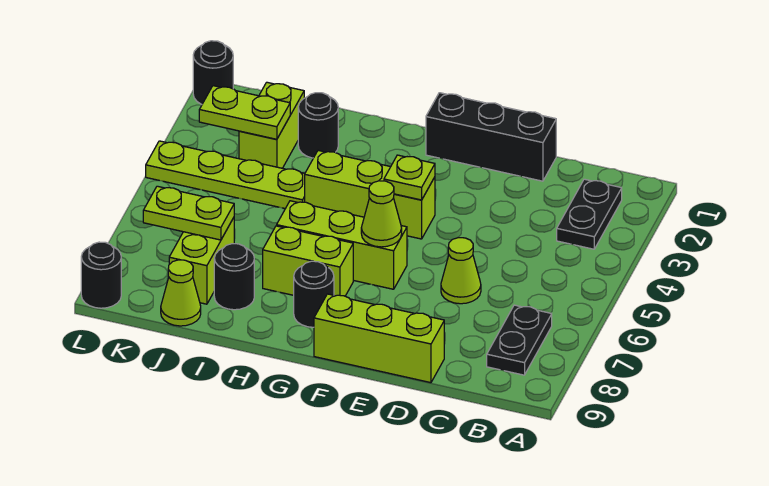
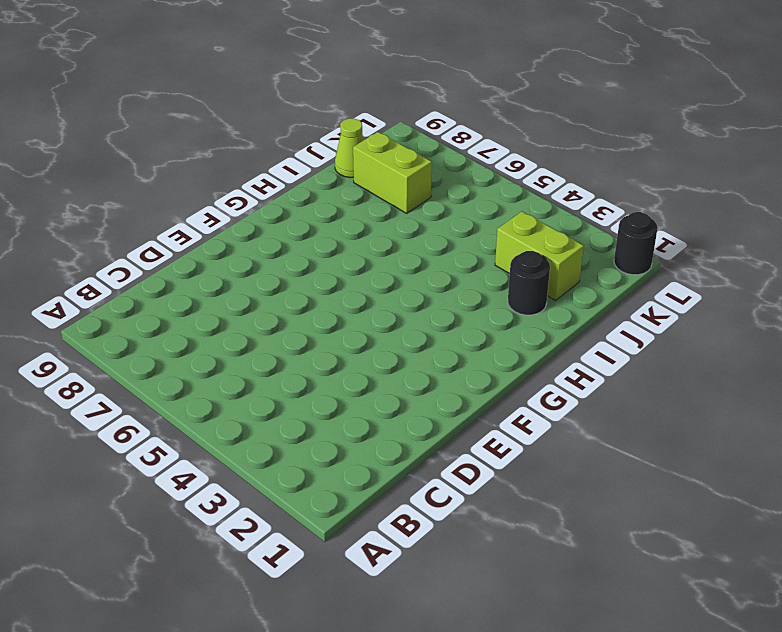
none -> black 1x2 plate [557,179,622,249]
none -> black 1x2 plate [487,305,552,375]
none -> black 1x3 brick [426,93,556,181]

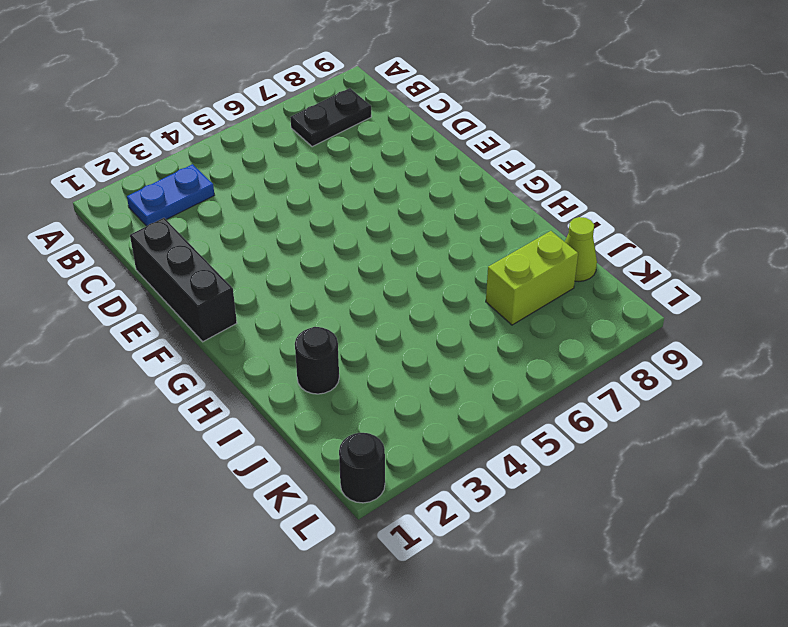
blue 1x2 plate [127,164,214,226] -> black 1x2 plate [557,179,622,249]
none -> lime 1x1 cone [441,238,481,304]
none -> lime 1x3 brick [314,294,444,383]
none -> lime 1x3 brick [305,150,435,239]

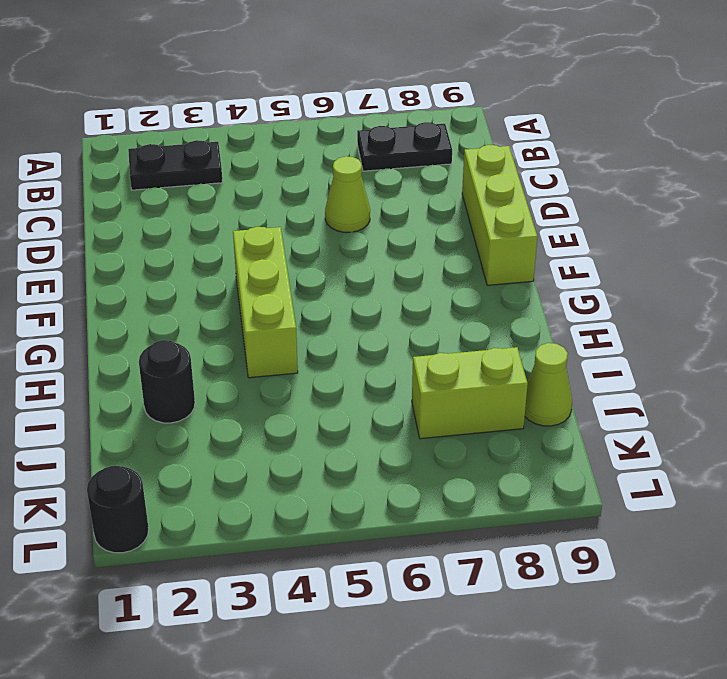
none -> black 1x3 brick [426,93,556,181]
none -> lime 1x3 brick [277,201,407,289]
none -> lime 1x2 brick [263,226,353,296]

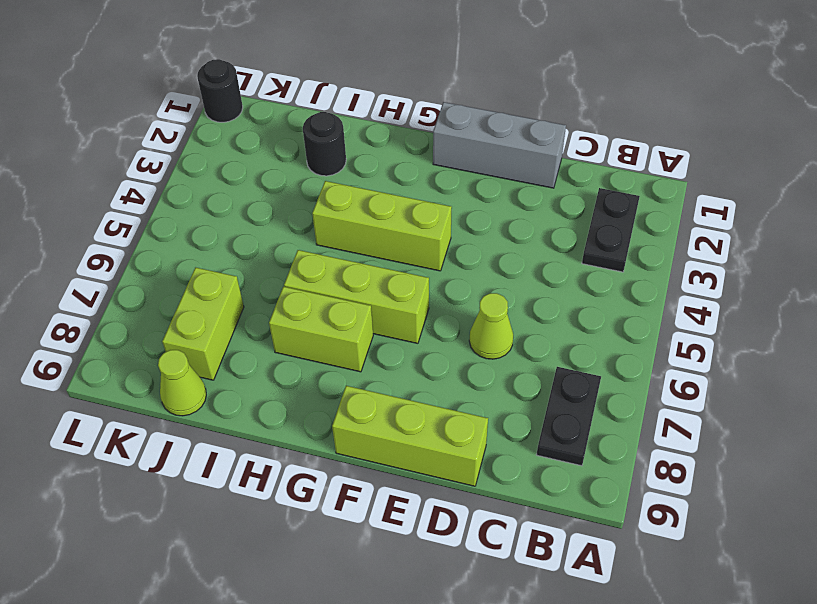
grey 1x3 brick [433,102,566,188] -> black 1x3 brick [426,93,556,181]
none -> black 1x1 round brick [294,261,334,327]
none -> lime 1x4 plate [146,141,305,209]
none -> black 1x1 round brick [214,244,254,310]

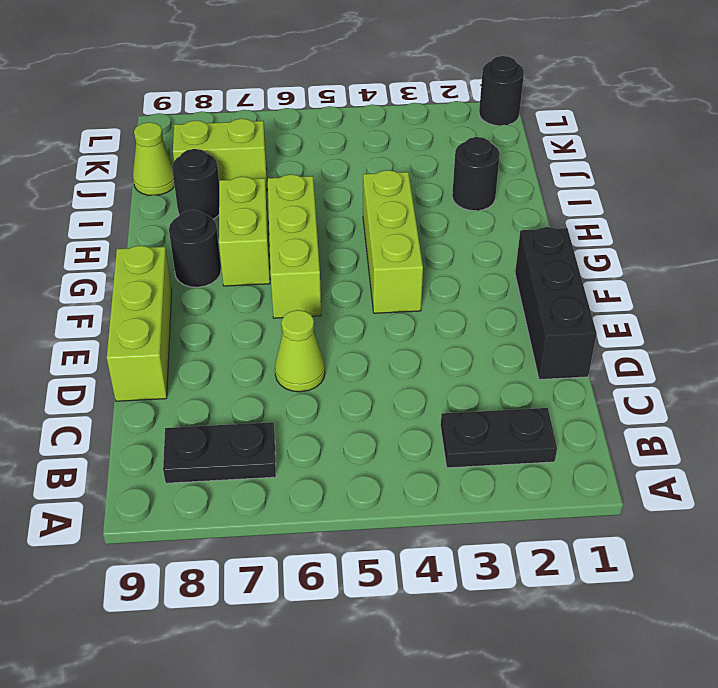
none -> lime 1x4 plate [146,141,305,209]
none -> lime 1x2 brick [239,82,304,168]
none -> black 1x1 round brick [81,242,121,308]

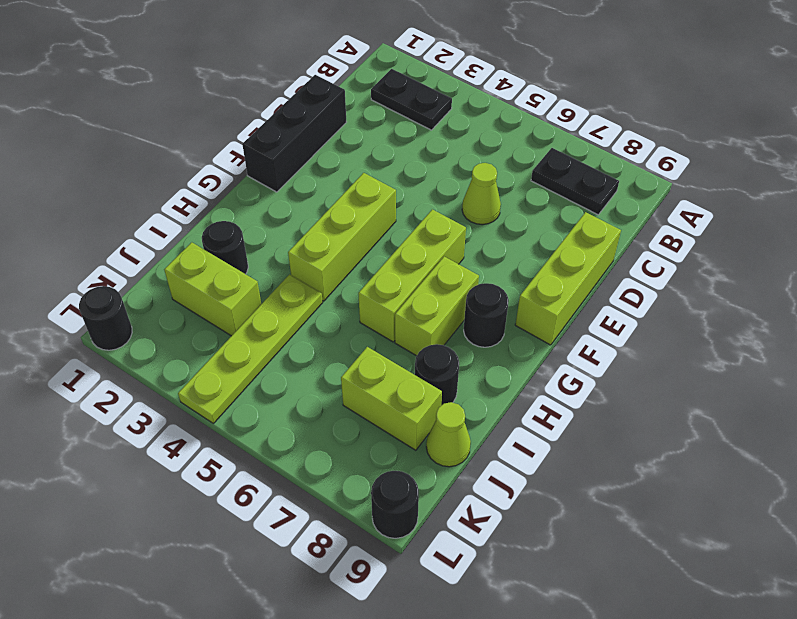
none -> lime 1x1 plate [384,155,435,200]
none -> lime 1x1 cone [361,181,402,247]
none -> lime 1x2 plate [199,86,290,139]

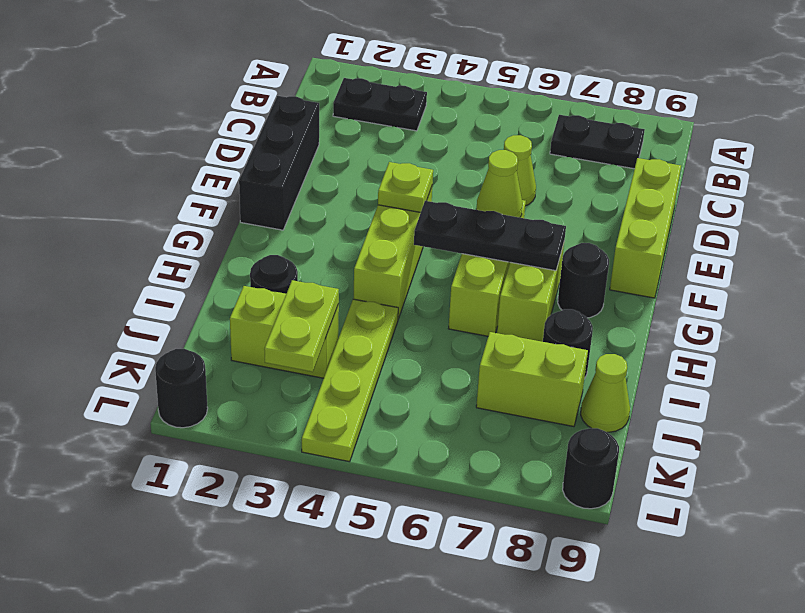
black 1x3 plate [414,201,566,271] -> none
none -> lime 1x2 plate [143,186,234,240]

